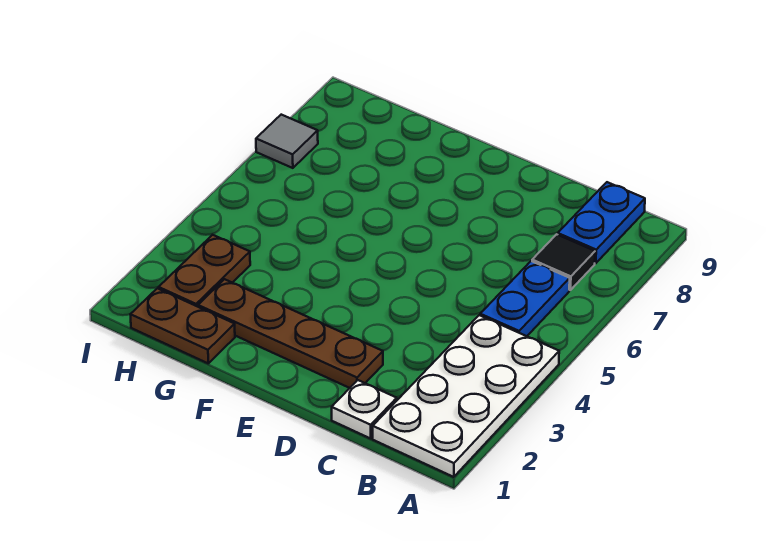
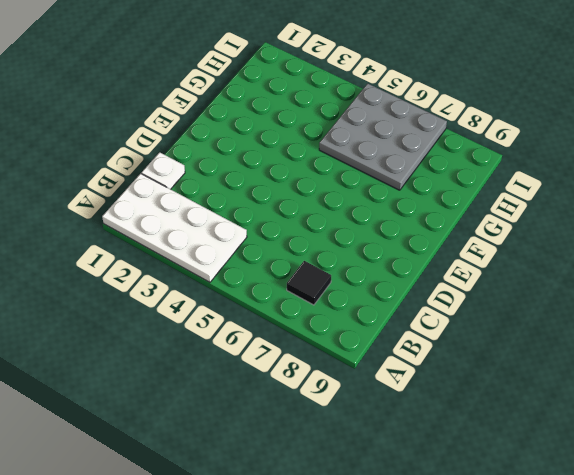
grey 3x3 plate [319,83,447,190] -> grey 1x1 tile [256,115,318,168]
none -> blue 1x2 plate [480,261,570,336]
none -> blue 1x2 plate [558,182,645,263]

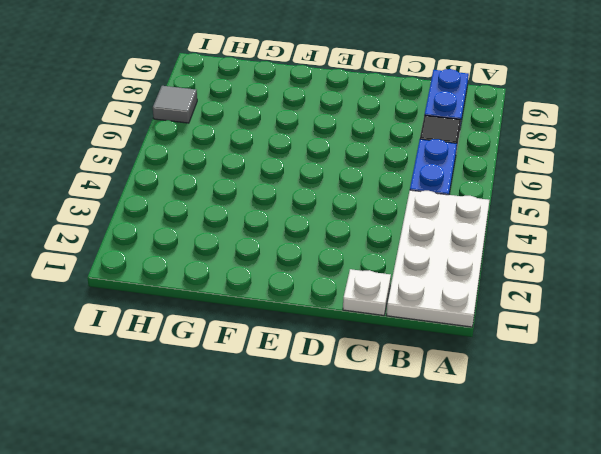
none -> brown 1x4 plate [198,279,383,388]
none -> brown 1x2 plate [130,288,235,363]

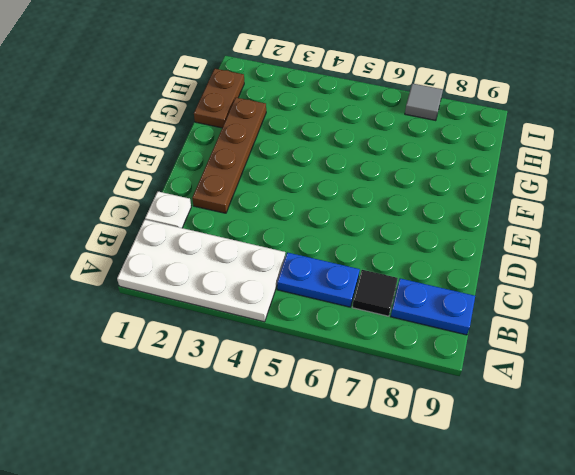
none -> brown 1x2 plate [159,235,250,307]

